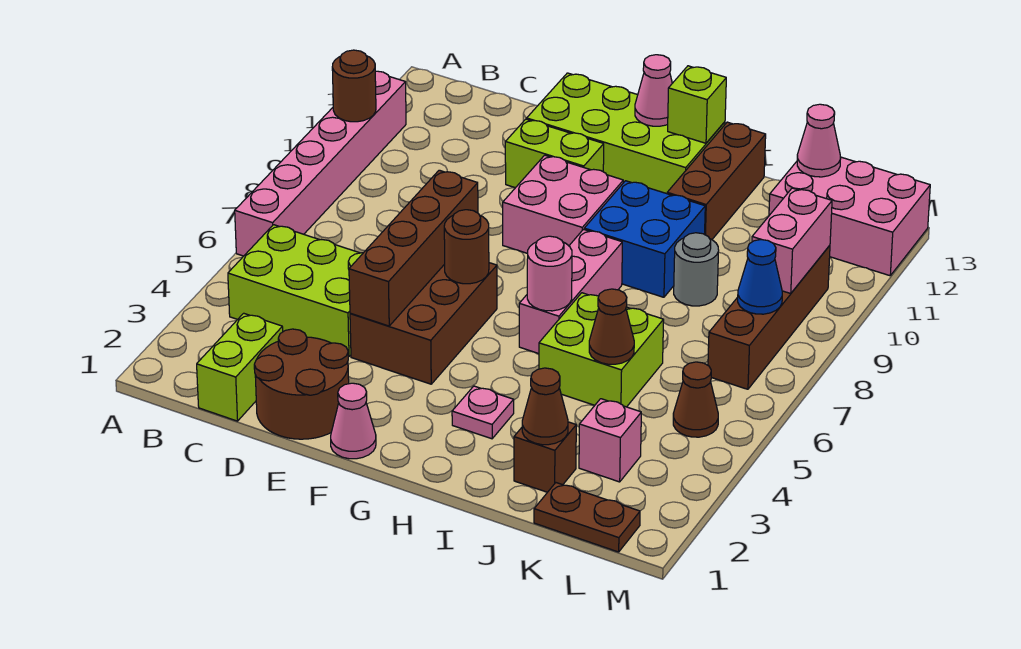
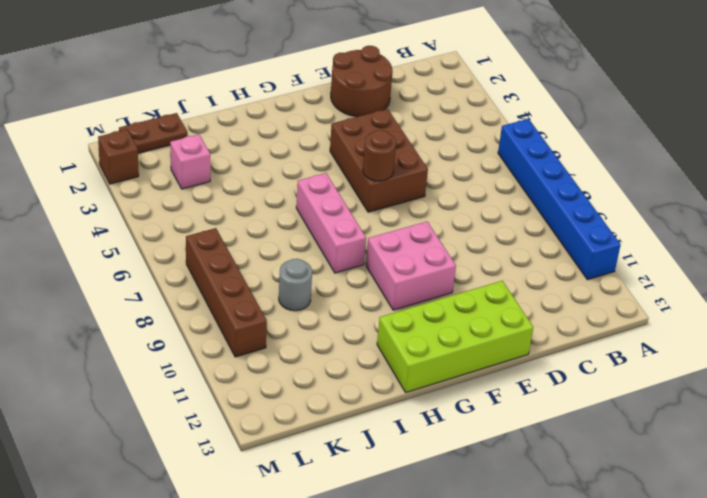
blue 1x6 brick [498,119,621,280] -> pink 1x6 brick [235,71,406,256]
brown 1x1 brick [98,129,139,184] -> brown 1x1 brick moved to [514,422,576,492]
none -> lime 2x3 brick [228,225,363,357]
none -> lime 1x2 brick [197,313,283,421]
none -> lime 1x2 brick [505,119,604,188]
none -> pink 1x1 cone [331,383,376,459]

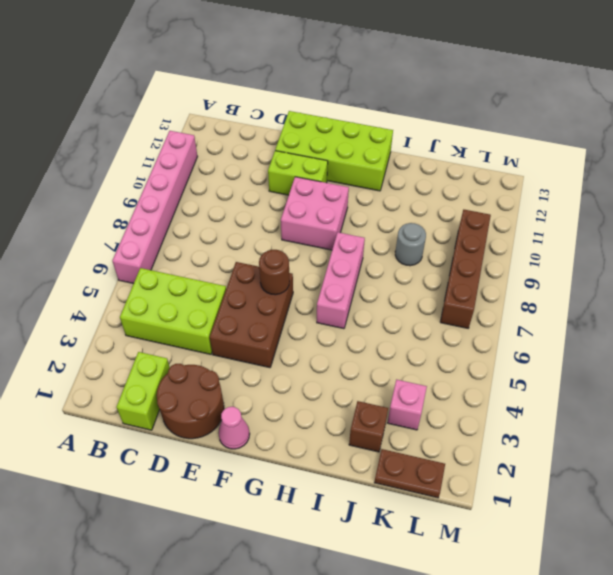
none -> pink 1x1 plate [452,386,514,439]
none -> blue 2x2 brick [584,181,705,297]
none -> lime 2x2 brick [539,293,664,407]
none -> brown 1x3 brick [667,122,766,239]

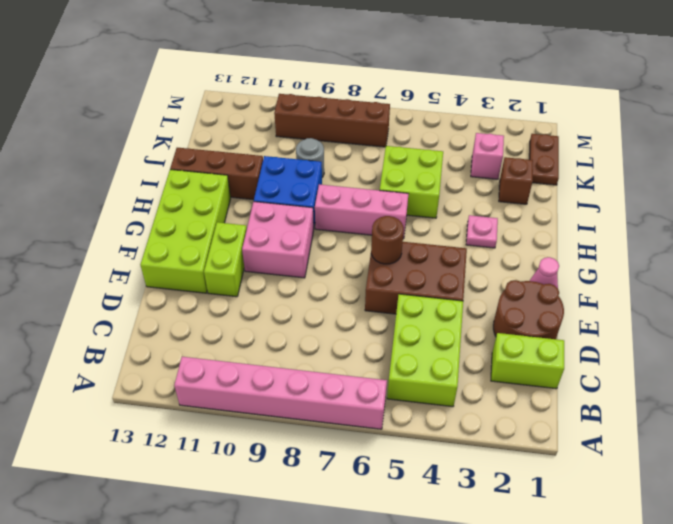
none -> pink 2x3 brick [769,157,930,276]
none -> brown 1x1 cone [673,362,718,437]
none -> brown 1x1 round brick [332,50,376,122]
none -> brown 1x4 brick [349,170,478,326]

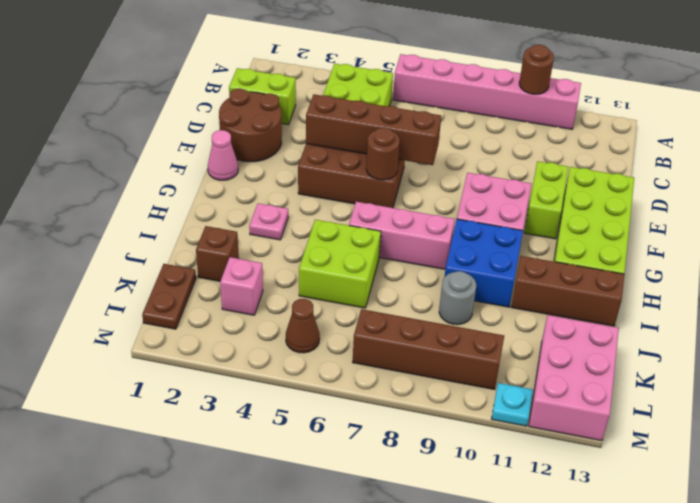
cyan 1x1 plate [492,383,533,426] -> none
none -> pink 1x1 cone [635,55,672,126]
none -> pink 1x1 round brick [527,236,572,311]
none -> lime 1x1 brick [668,66,726,143]
none -> brown 1x1 cone [522,368,568,445]

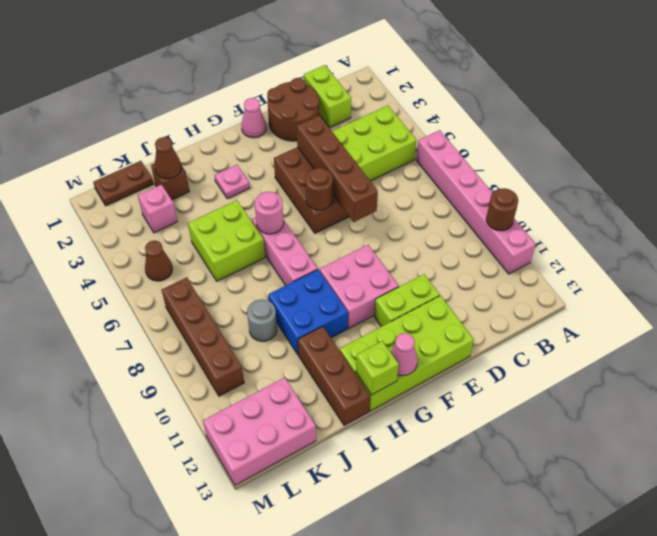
none -> brown 1x1 cone [589,289,634,364]
none -> pink 1x1 cone [797,104,840,177]
none -> blue 1x1 cone [738,240,782,314]
none -> pink 1x2 brick [752,188,832,293]

